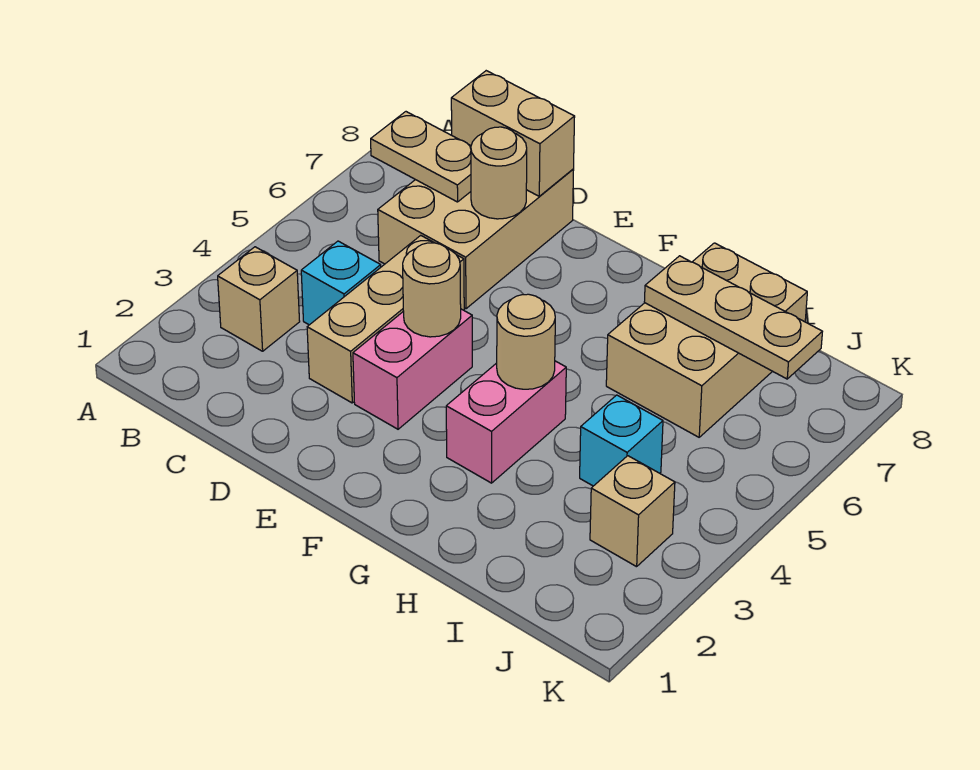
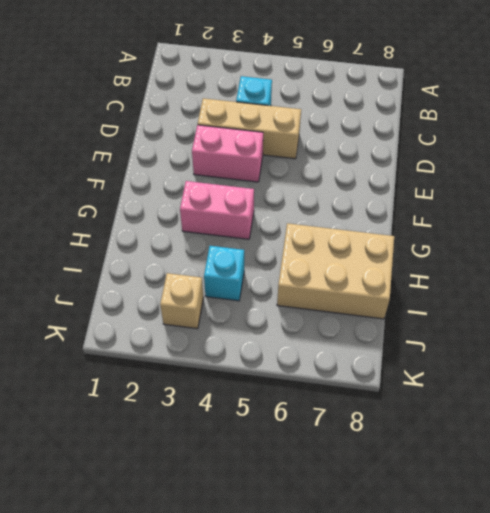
none -> tan 1x1 brick [218,247,300,351]
none -> tan 2x3 brick [378,169,574,309]
none -> tan 1x2 plate [371,112,471,202]

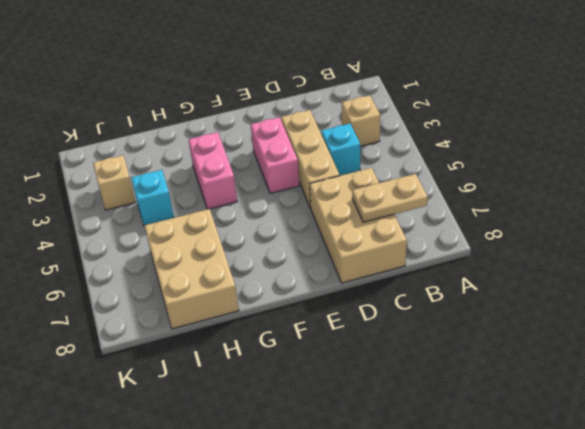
none -> tan 1x2 brick [451,71,575,196]
none -> tan 1x1 round brick [471,127,527,219]
none -> tan 1x1 round brick [403,243,461,337]

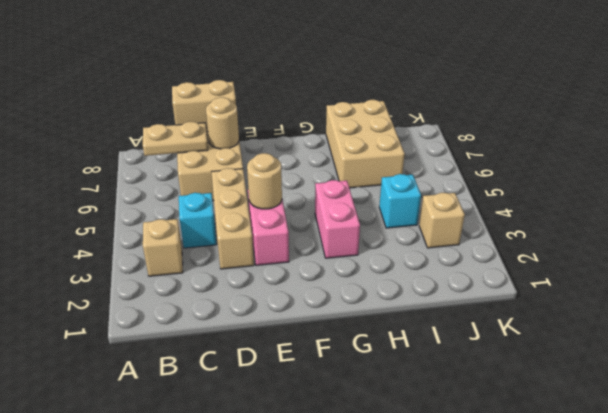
none -> tan 1x1 round brick [497,294,555,389]
none -> tan 1x3 plate [644,256,822,379]

